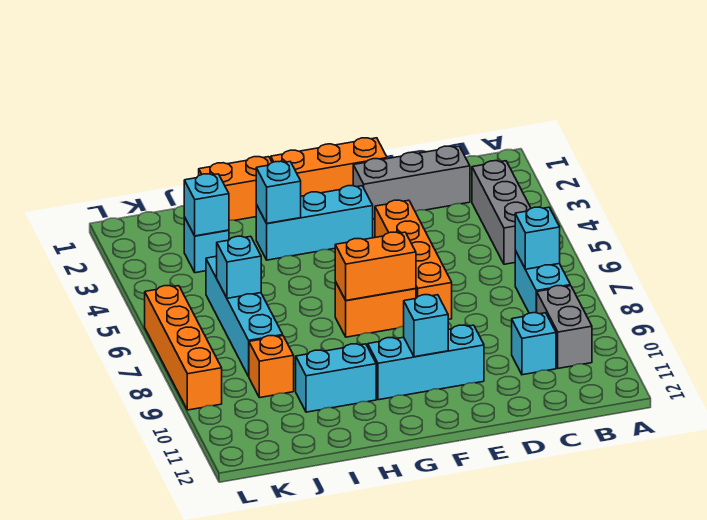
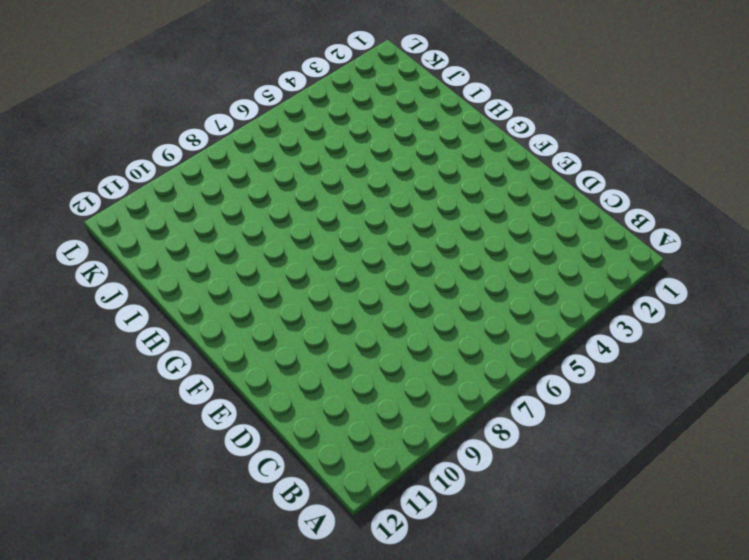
none -> grey 1x3 brick [472,161,531,264]
none -> cyan 1x2 brick [515,250,570,313]
none -> grey 1x2 brick [536,286,592,368]

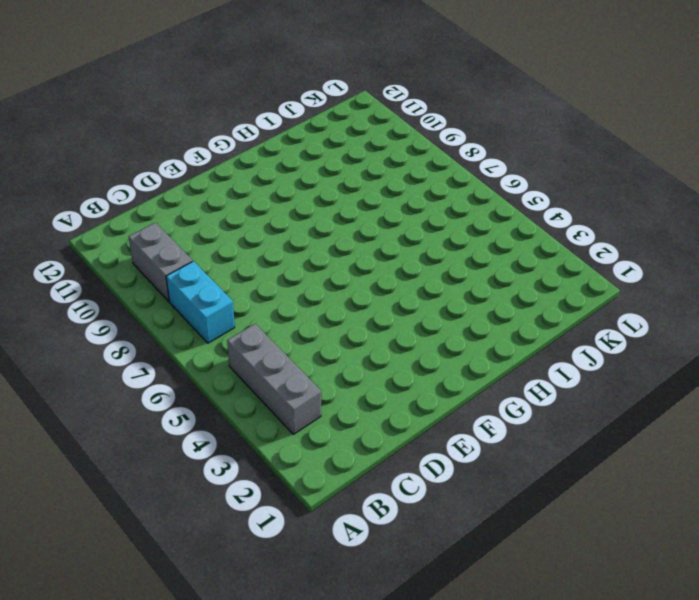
none -> grey 1x3 brick [353,146,470,219]
none -> cyan 1x1 brick [512,313,556,375]
none -> orange 1x3 brick [271,138,387,196]

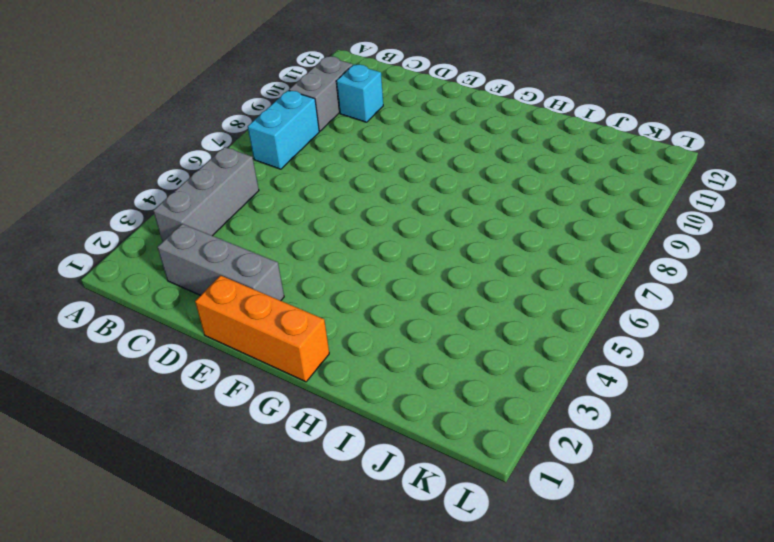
none -> orange 1x4 brick [375,200,452,319]
none -> cyan 1x3 brick [368,325,484,400]
none -> cyan 1x3 brick [256,186,373,260]

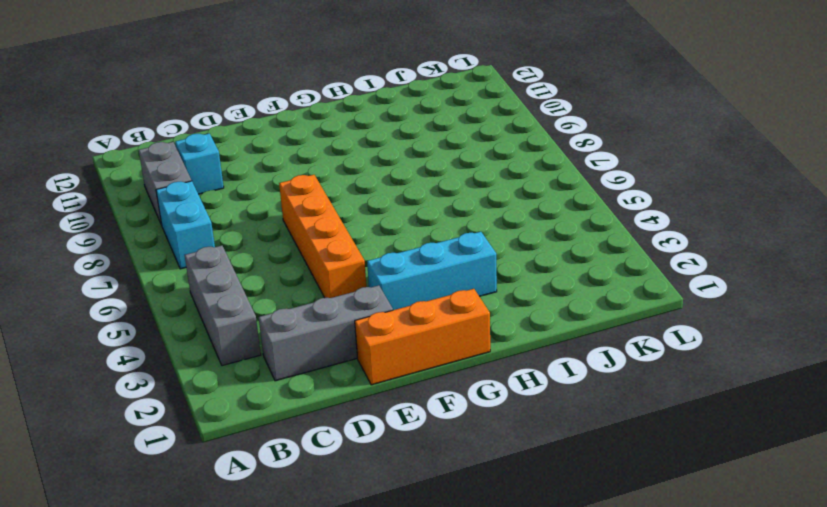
none -> cyan 1x3 brick [368,325,484,400]
none -> orange 1x2 brick [335,282,416,337]
none -> orange 1x2 brick [199,157,272,220]

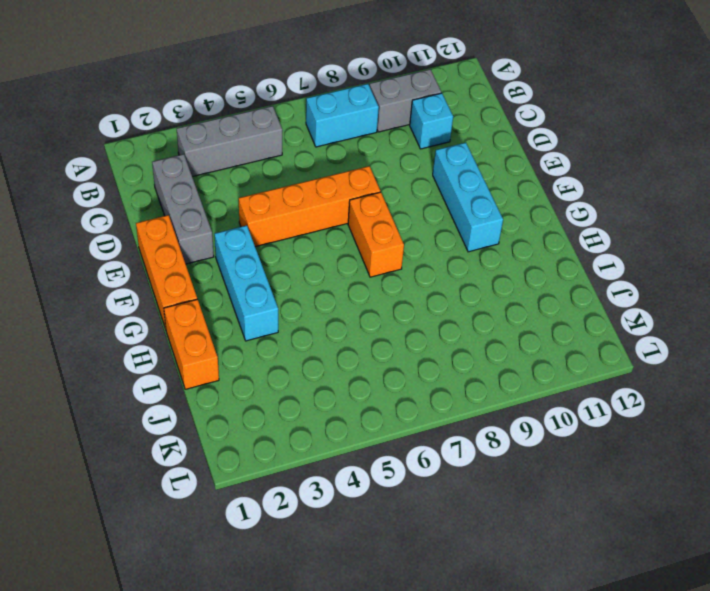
none -> cyan 1x2 brick [296,344,376,412]
none -> cyan 1x1 brick [184,217,229,273]
none -> cyan 1x4 brick [206,256,283,376]

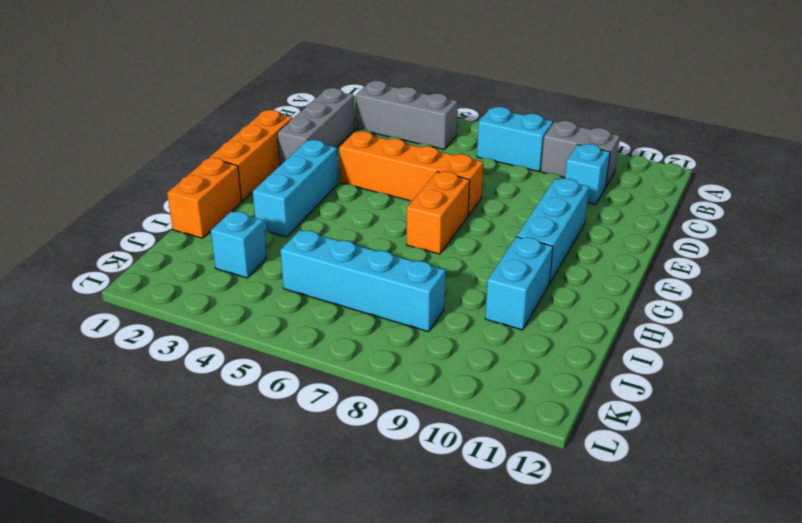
none -> orange 1x1 brick [249,336,294,398]
none -> orange 1x4 brick [145,286,222,410]
none -> cyan 1x1 brick [515,207,560,269]

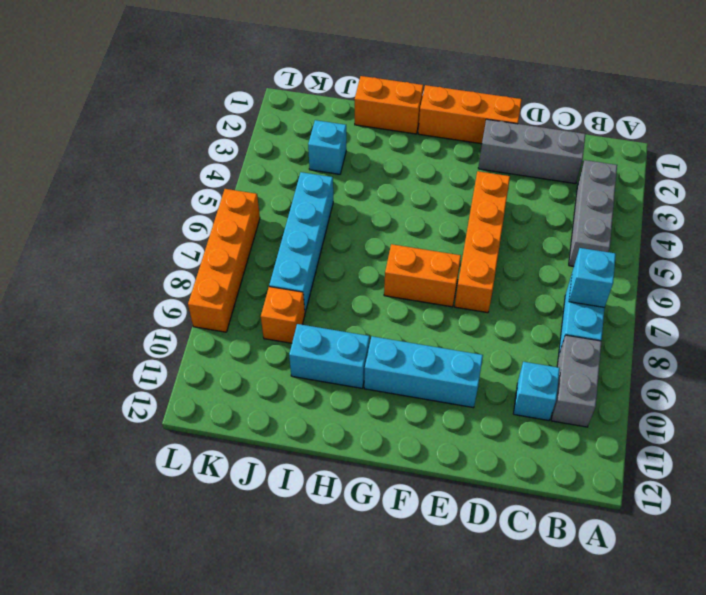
none -> cyan 1x3 brick [256,186,373,260]
none -> orange 1x2 brick [335,232,416,301]
none -> cyan 1x1 brick [404,295,448,357]

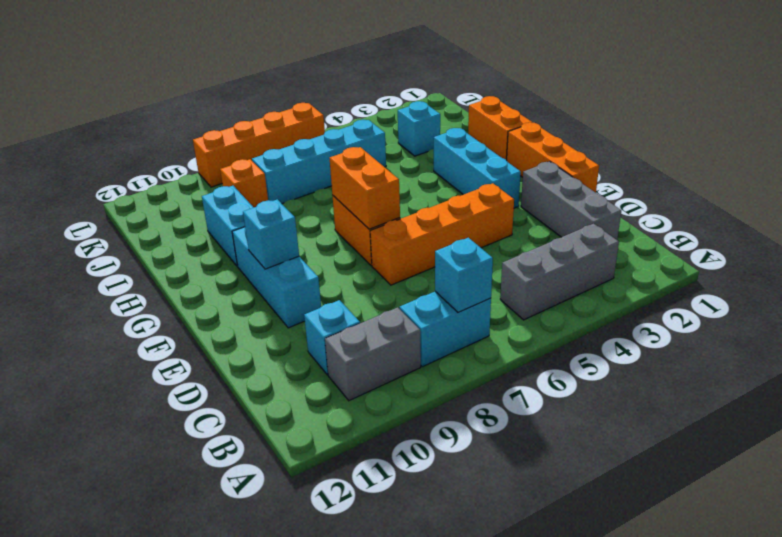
none -> cyan 1x1 brick [256,161,301,223]
none -> cyan 1x1 brick [184,174,229,236]
none -> cyan 1x1 brick [217,236,261,298]

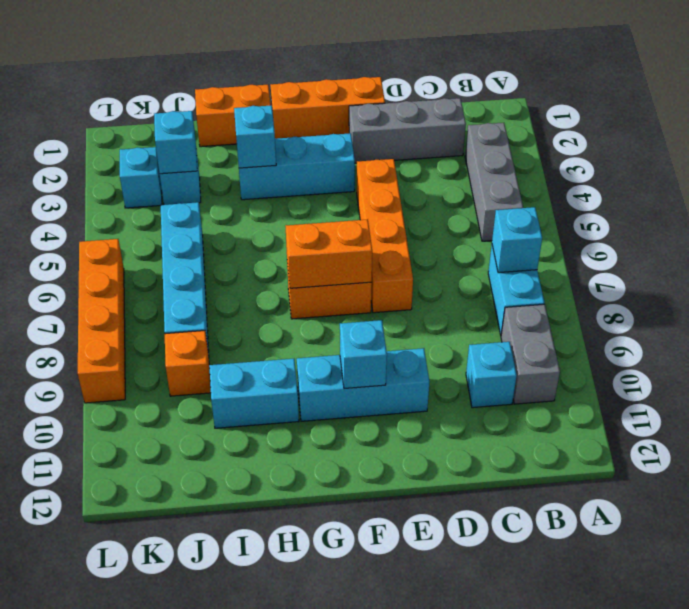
cyan 1x1 brick [120,147,162,208] -> cyan 1x1 brick moved to [217,236,261,298]

